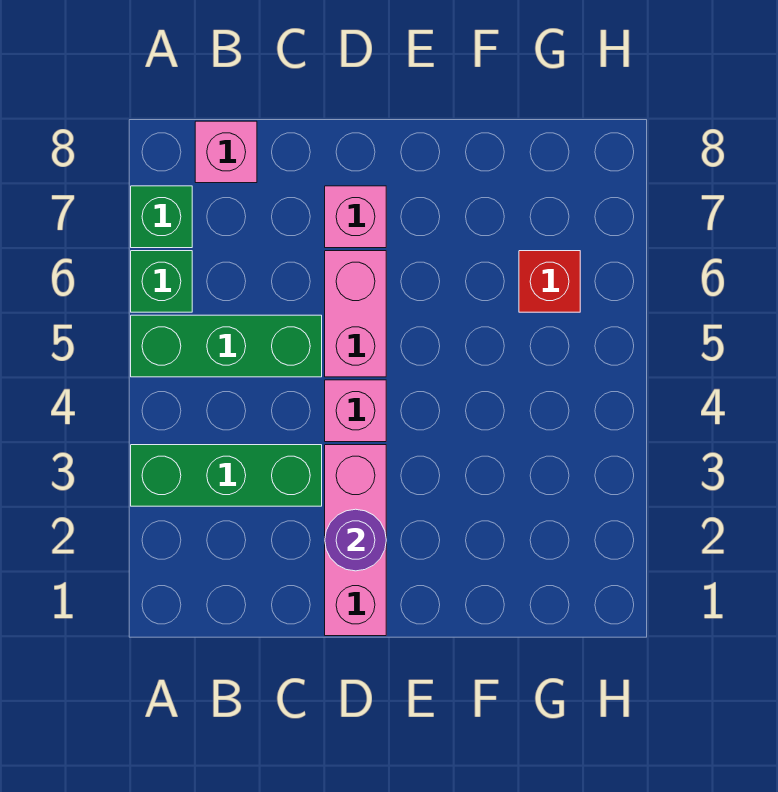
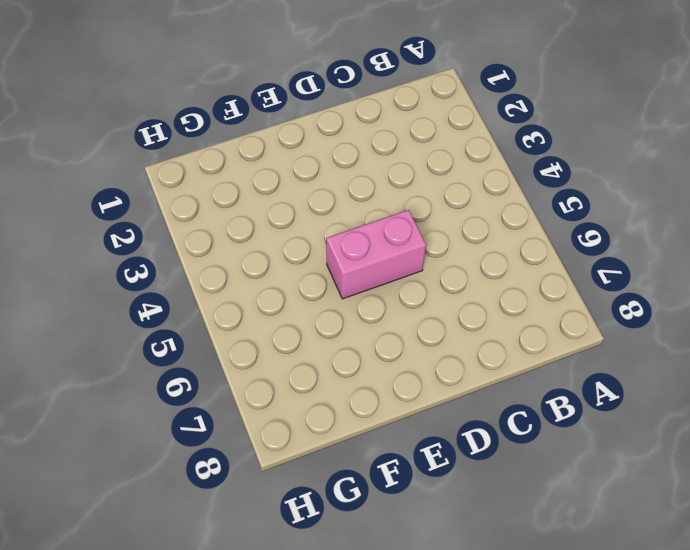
pink 1x2 brick [326,210,426,299] -> pink 1x2 brick turned to [325,251,386,377]
none -> green 1x3 brick [131,445,322,506]
none -> green 1x3 brick [131,315,322,377]

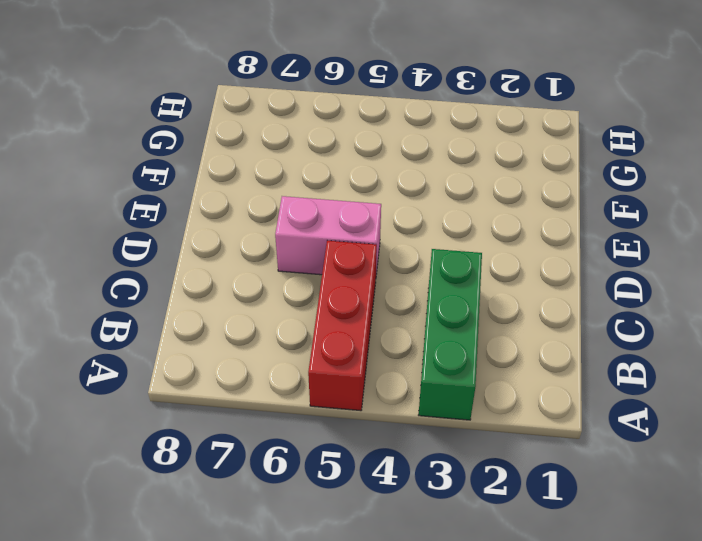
red 1x3 brick [308,241,377,411] -> green 1x3 brick [131,315,322,377]
none -> green 1x1 brick [131,251,192,312]
none -> green 1x1 brick [131,186,192,248]

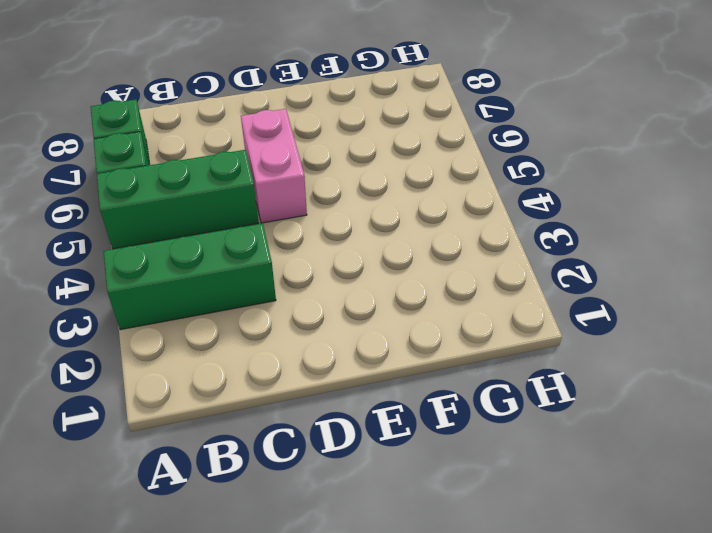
none -> pink 1x1 brick [195,121,257,183]
none -> pink 1x3 brick [325,445,386,636]

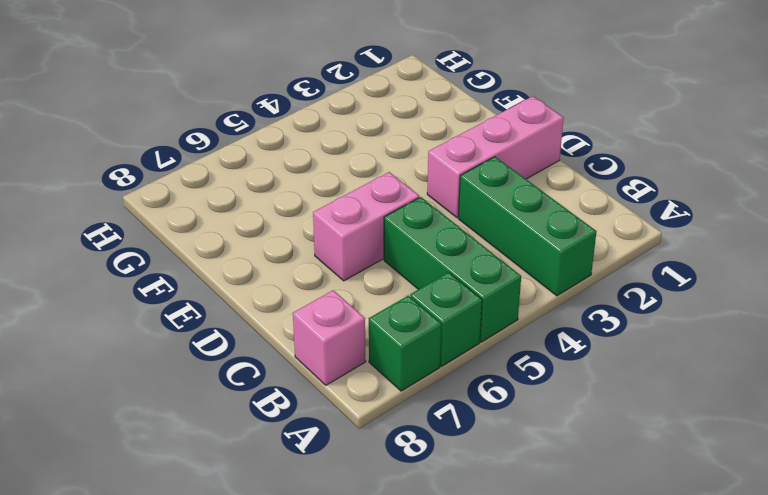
none -> pink 1x1 brick [325,380,386,442]
none -> pink 1x1 brick [325,186,386,248]

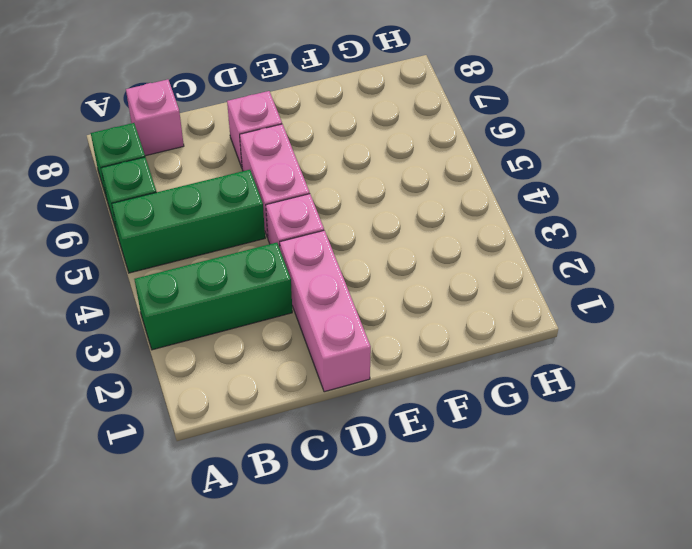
none -> red 1x1 brick [519,251,580,312]
none -> purple 1x1 round brick [325,509,386,571]

